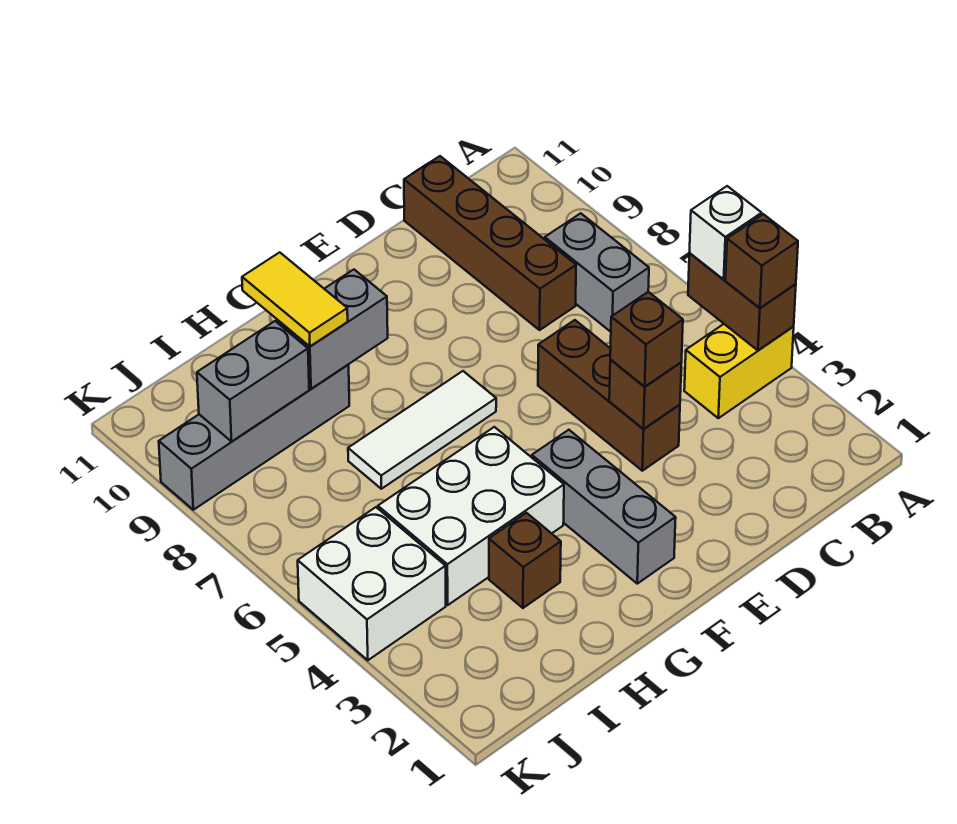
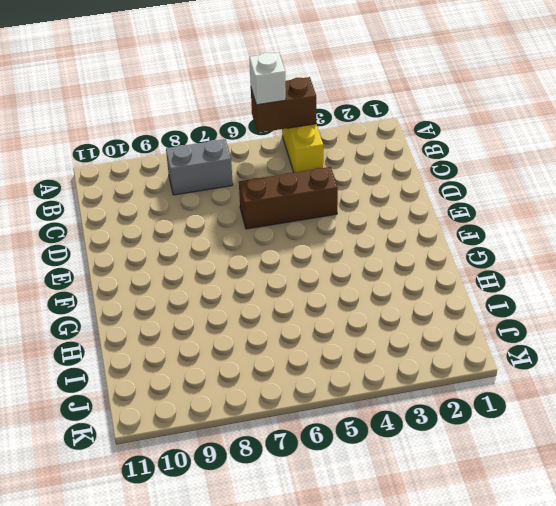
none -> brown 1x4 brick [404,156,576,330]
none -> grey 1x3 brick [532,430,676,584]
none -> white 1x3 tile [348,371,496,489]

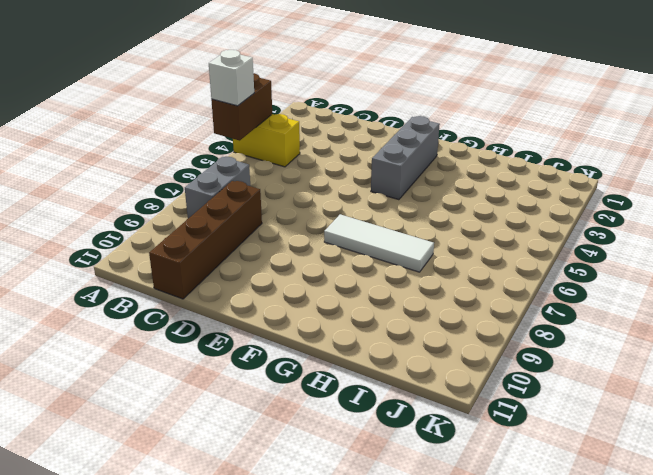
none -> brown 1x3 brick [538,320,680,471]
none -> white 2x3 brick [378,427,564,605]
none -> brown 1x1 brick [489,513,561,608]

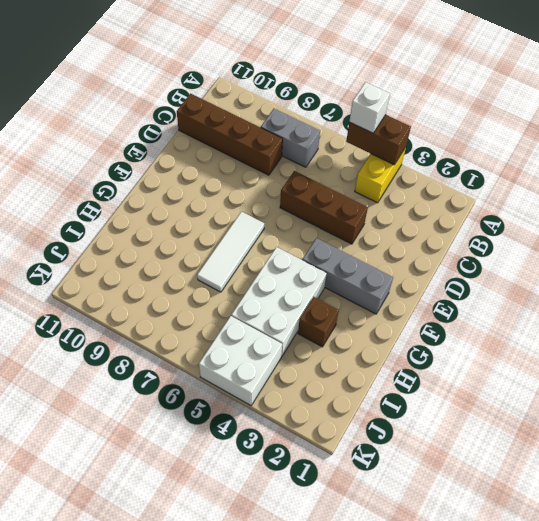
none -> grey 1x4 brick [159,365,349,510]
none -> brown 1x1 brick [609,360,681,429]
none -> grey 1x2 brick [277,270,388,389]

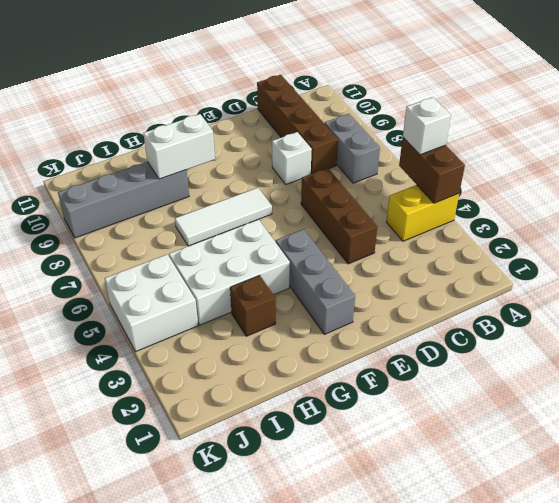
white 1x1 brick [272,132,312,184] -> none
white 1x2 brick [143,114,215,179] -> grey 1x2 brick [277,270,388,389]
none -> brown 1x1 brick [609,360,681,429]
none -> grey 1x2 brick [197,321,309,441]
none -> brown 1x1 brick [725,214,798,308]

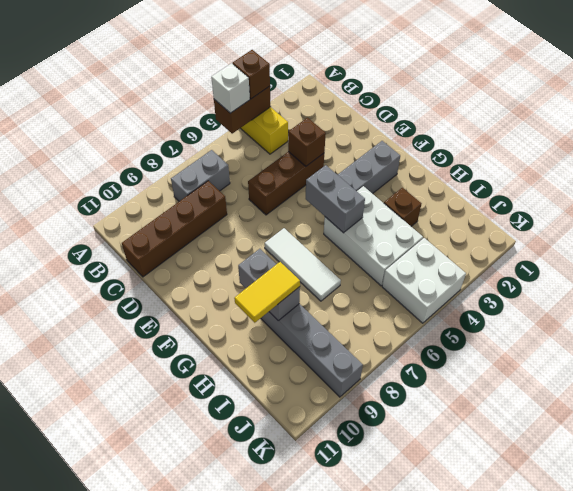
grey 1x2 brick [306,165,365,233] -> grey 1x2 brick moved to [197,321,309,441]
none -> brown 1x1 brick [610,292,683,387]

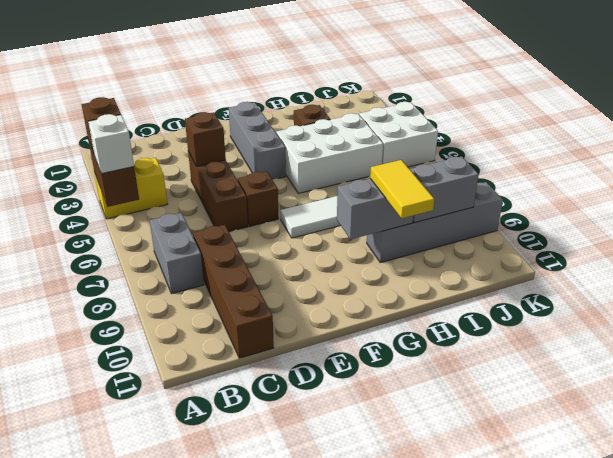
brown 1x1 brick [238,172,279,226] -> brown 1x1 brick moved to [610,292,683,387]

